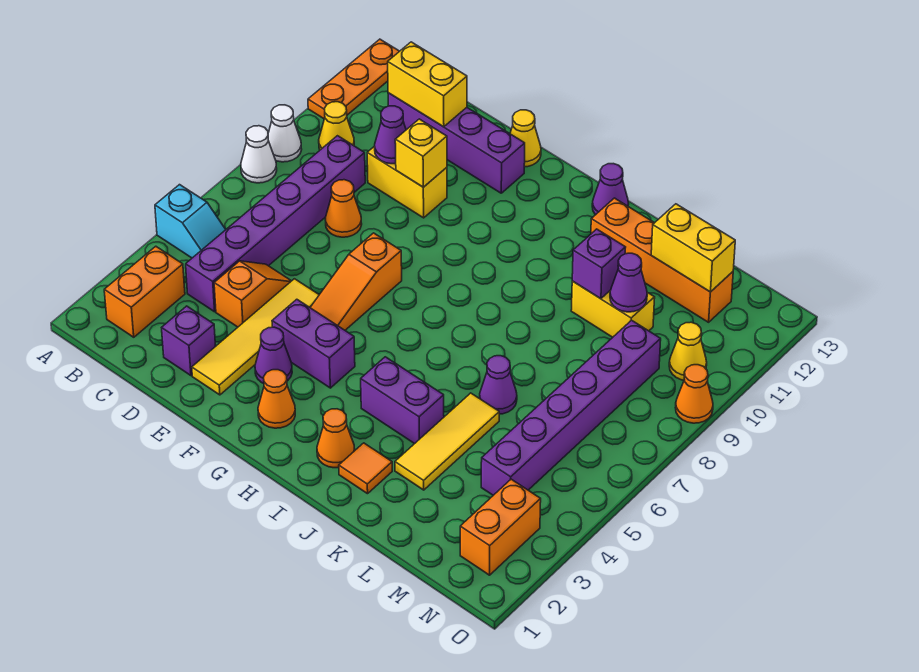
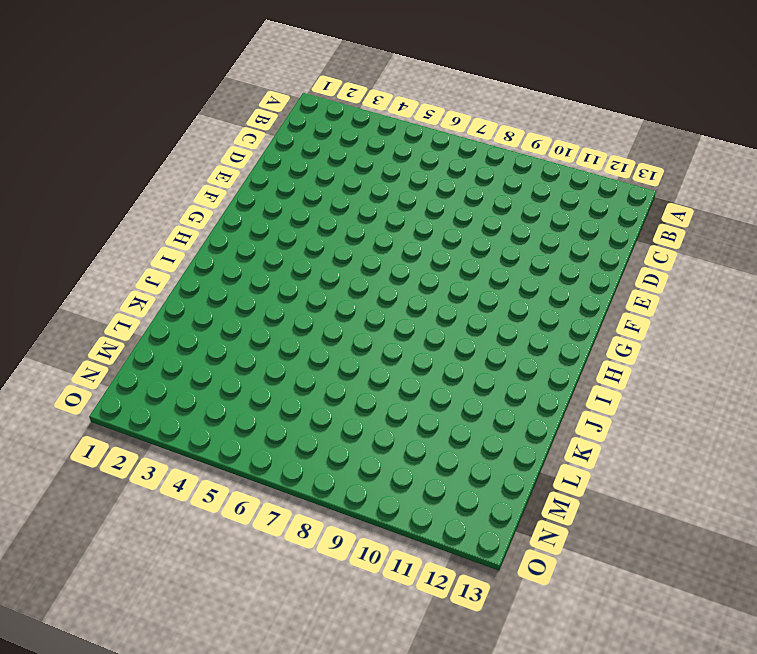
none -> cyan 1x2 slope [155,185,226,258]
none -> white 1x1 cone [241,126,277,183]
none -> white 1x1 cone [268,105,302,162]
none -> orange 1x3 plate [308,39,399,119]

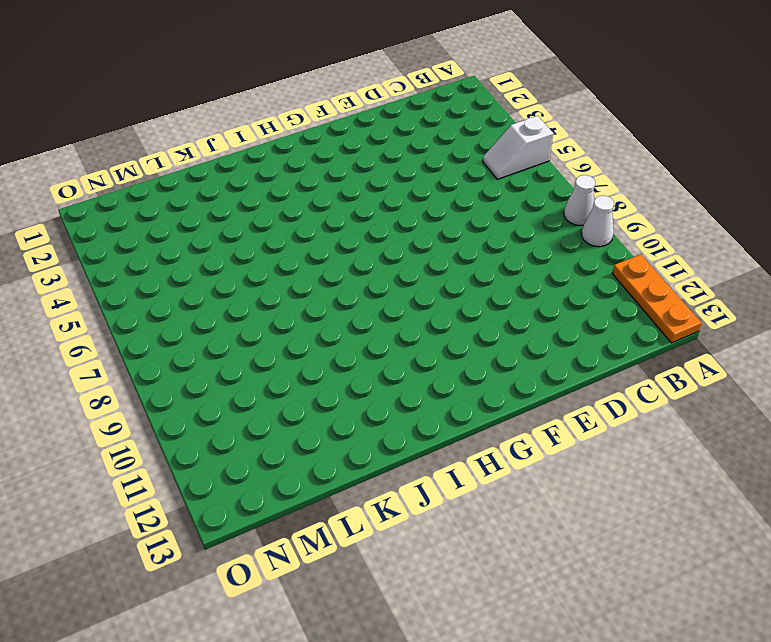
white 1x2 slope [483,116,553,179] -> cyan 1x2 slope [155,185,226,258]
none -> orange 1x2 brick [104,246,185,337]
none -> yellow 1x1 cone [319,102,354,150]
none -> purple 1x6 brick [186,136,365,312]
none -> purple 1x4 brick [388,93,525,193]

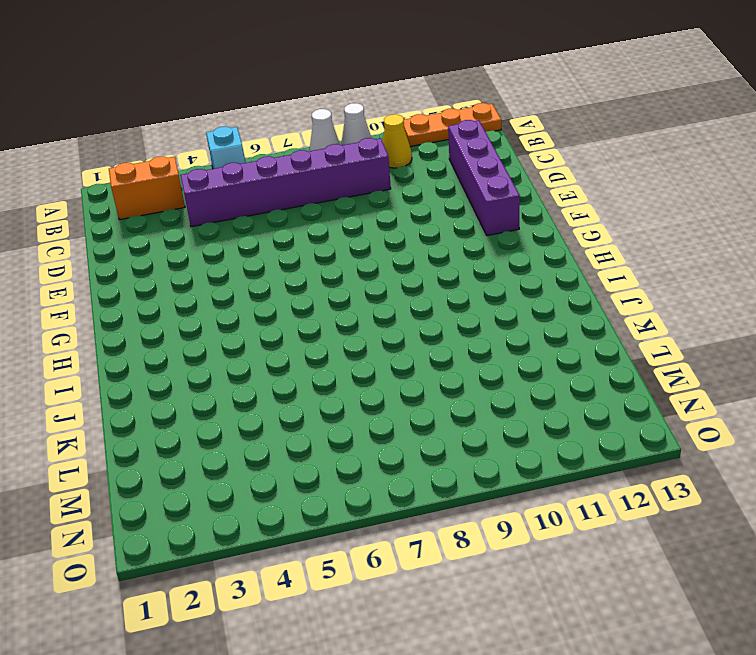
none -> purple 1x1 brick [162,306,216,376]
none -> orange 1x2 slope [214,261,291,327]
none -> orange 1x1 cone [325,180,362,237]
none -> yellow 1x2 brick [367,146,447,218]

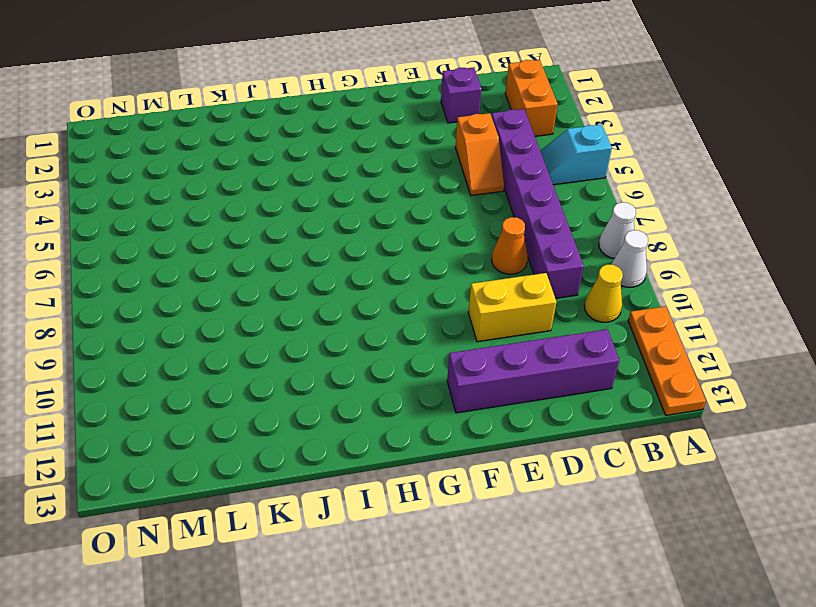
none -> yellow 1x4 tile [192,279,319,395]
none -> purple 1x1 cone [255,327,292,384]
none -> purple 1x2 brick [272,299,355,388]
none -> orange 1x3 slope [310,233,402,330]

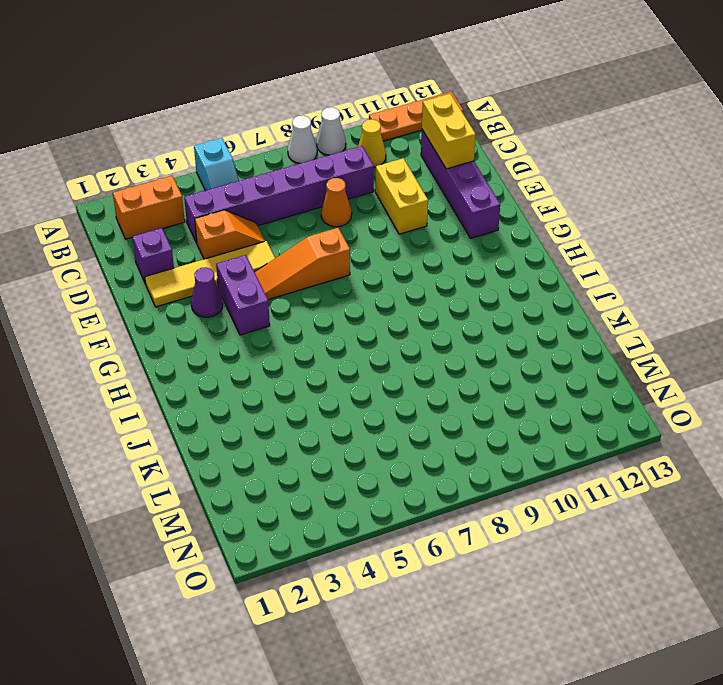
none -> yellow 1x1 cone [510,110,541,167]
none -> orange 1x1 cone [258,370,295,428]
none -> orange 1x1 cone [317,409,355,468]
none -> purple 1x2 brick [361,357,444,444]

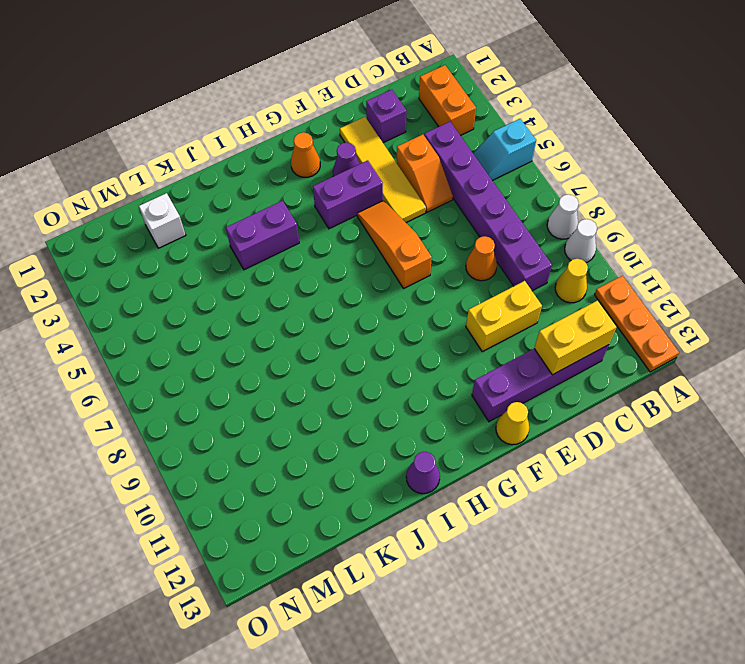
white 1x1 brick [139,193,186,248] -> none
none -> orange 1x1 cone [317,409,355,468]
none -> orange 1x1 tile [339,443,392,494]
none -> orange 1x4 brick [591,198,733,322]
none -> yellow 1x3 tile [395,393,499,490]

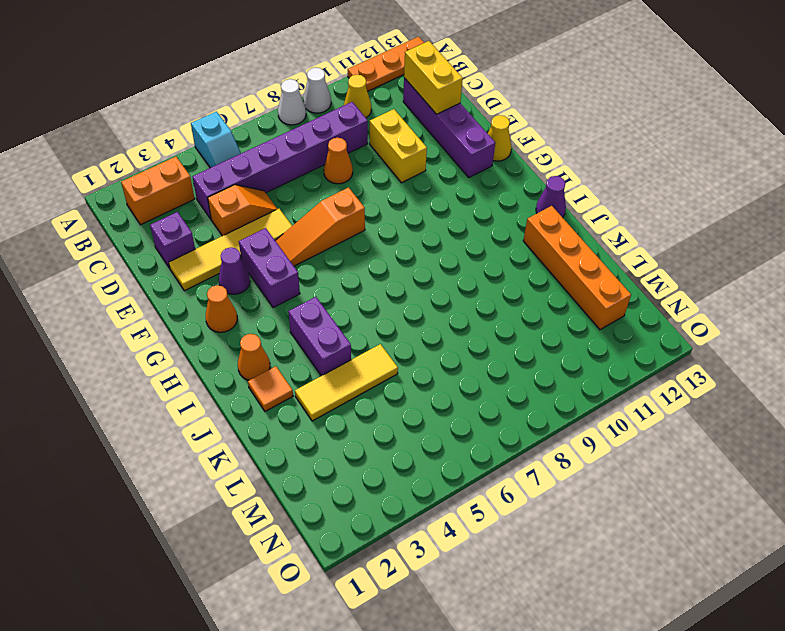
none -> purple 1x1 cone [480,356,517,414]
none -> yellow 1x2 brick [571,281,655,337]
none -> purple 1x6 brick [481,320,661,495]
none -> orange 1x2 brick [460,479,541,575]

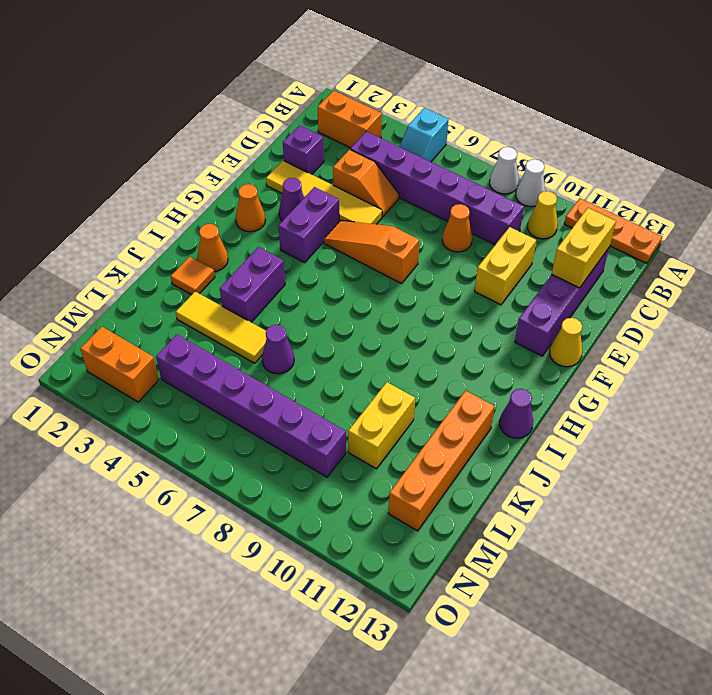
none -> yellow 1x1 cone [669,322,707,380]
none -> orange 1x1 cone [675,365,713,423]
none -> purple 1x1 cone [375,106,406,164]
none -> yellow 1x1 brick [395,119,447,187]

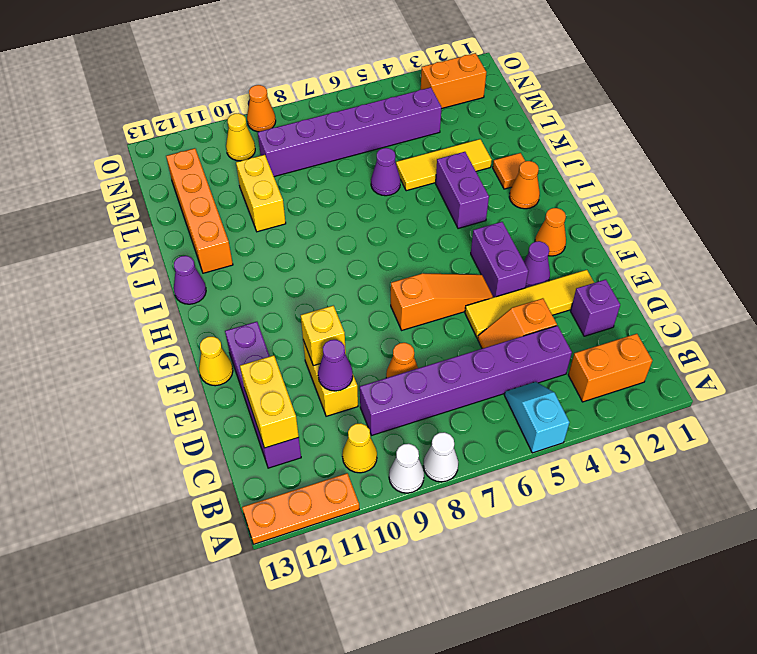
none -> purple 1x1 brick [572,229,626,299]
none -> purple 1x1 cone [610,253,647,312]
none -> yellow 1x2 brick [651,204,735,292]

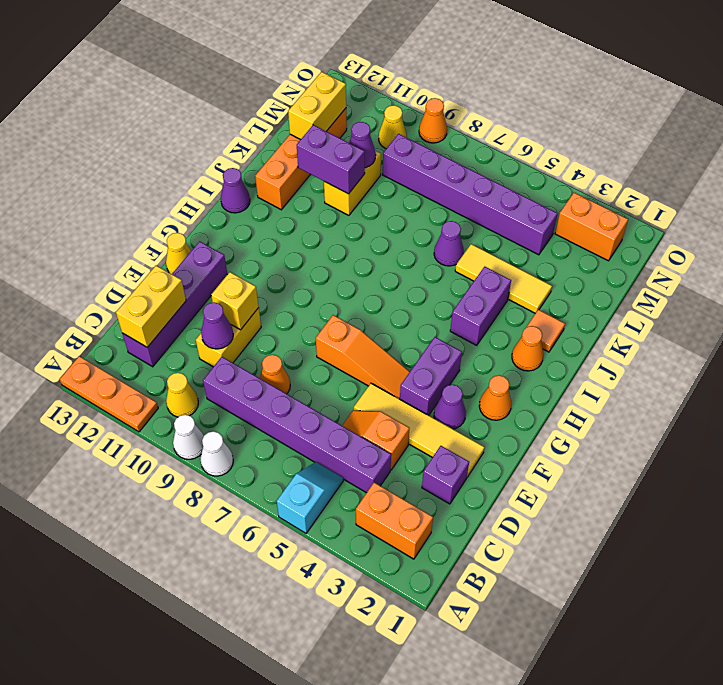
purple 1x2 brick [297,125,365,194] -> purple 1x1 brick [572,229,626,299]

